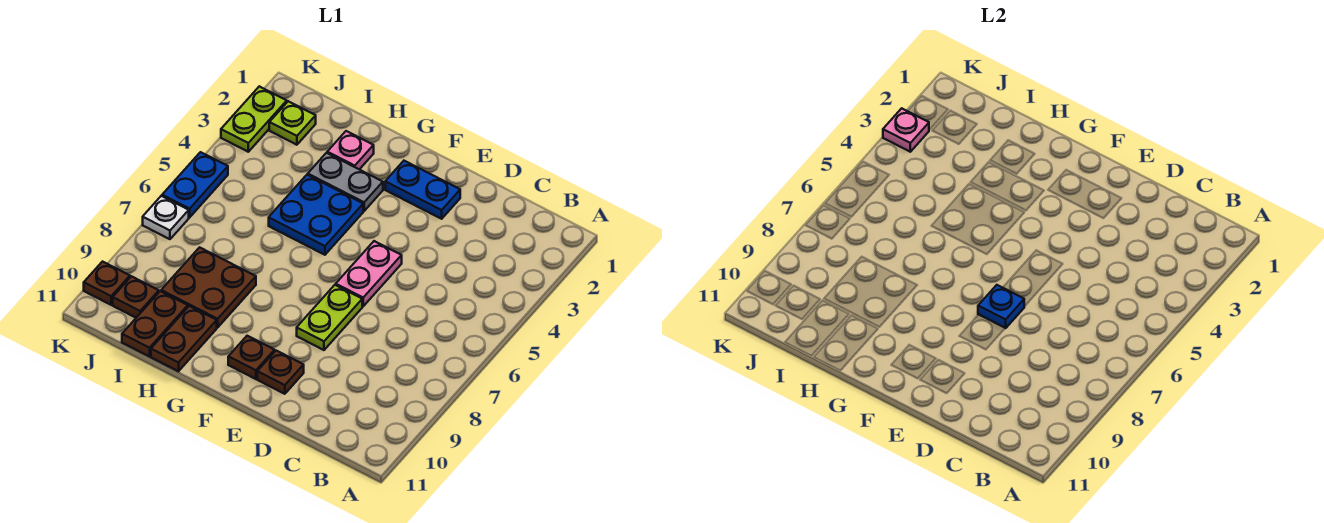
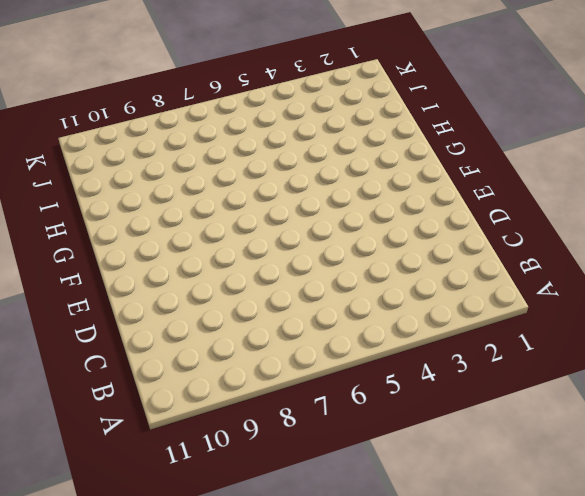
none -> blue 1x2 plate [385,161,460,219]
none -> pink 1x2 plate [336,241,402,306]
none -> lime 1x2 plate [297,285,362,350]

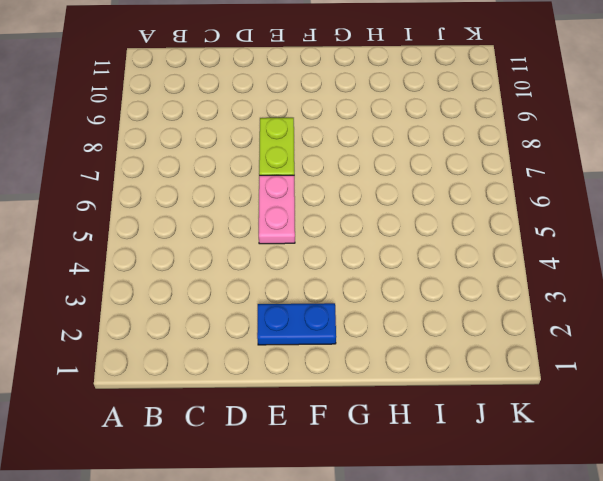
none -> brown 1x1 plate [257,351,304,394]
none -> brown 1x1 plate [228,336,275,379]
none -> grey 1x2 plate [308,153,383,211]

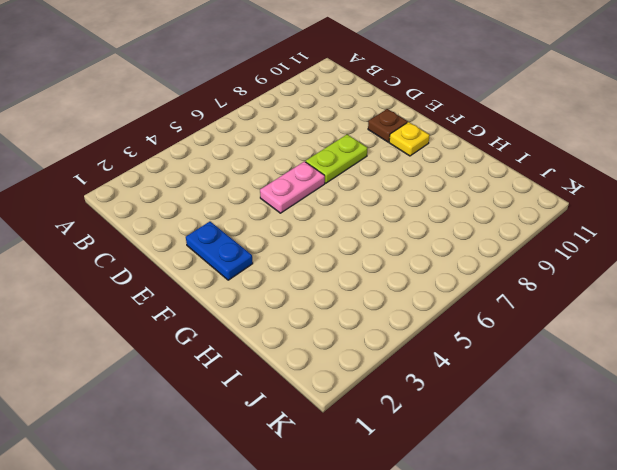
yellow 1x1 plate [389,122,430,156] -> brown 1x1 plate [228,336,275,379]
none -> grey 1x2 plate [308,153,383,211]
none -> blue 2x2 plate [269,175,363,255]
none -> pink 1x1 plate [327,131,374,169]

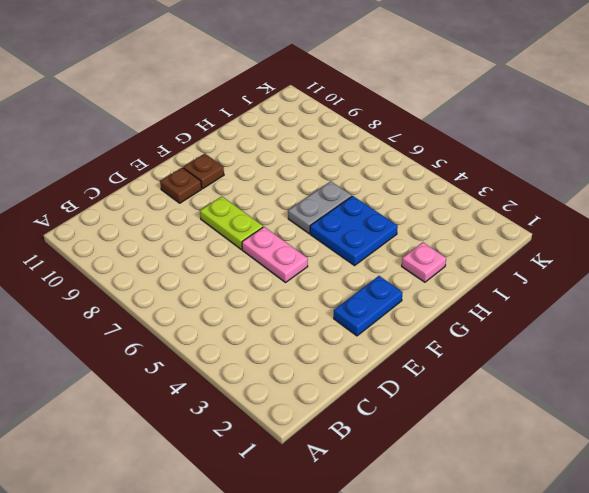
grey 1x2 plate [288,181,352,233] -> grey 1x2 plate moved to [308,153,383,211]
none -> brown 2x2 plate [161,247,256,328]
none -> brown 1x2 plate [151,306,217,371]
none -> brown 1x2 plate [122,291,188,357]

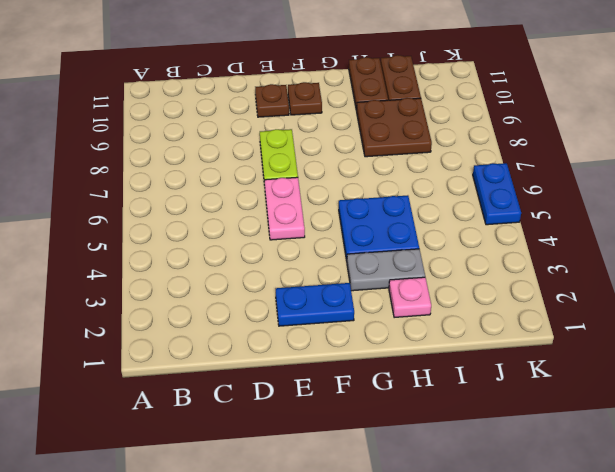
none -> lime 1x1 plate [269,101,316,145]
none -> brown 1x1 plate [113,276,159,318]
none -> lime 1x2 plate [221,86,287,152]

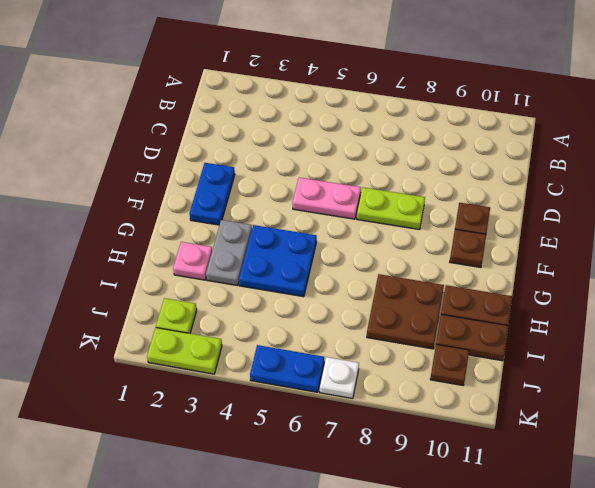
none -> brown 1x1 plate [84,262,130,305]
none -> blue 1x1 plate [978,285,1024,328]
none -> pink 1x1 plate [883,108,929,152]

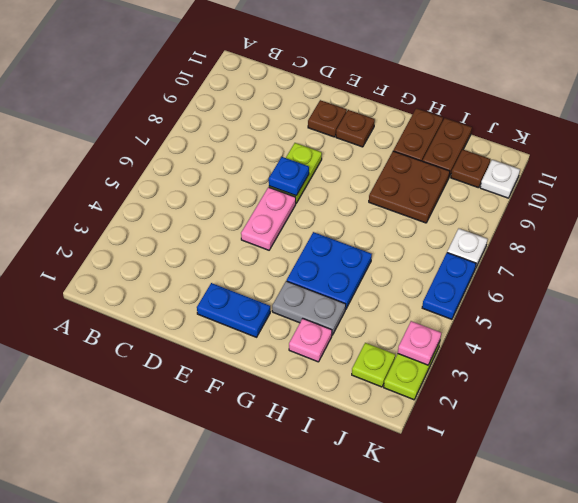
white 1x1 plate [480,160,520,198] -> brown 1x1 plate [84,262,130,305]

